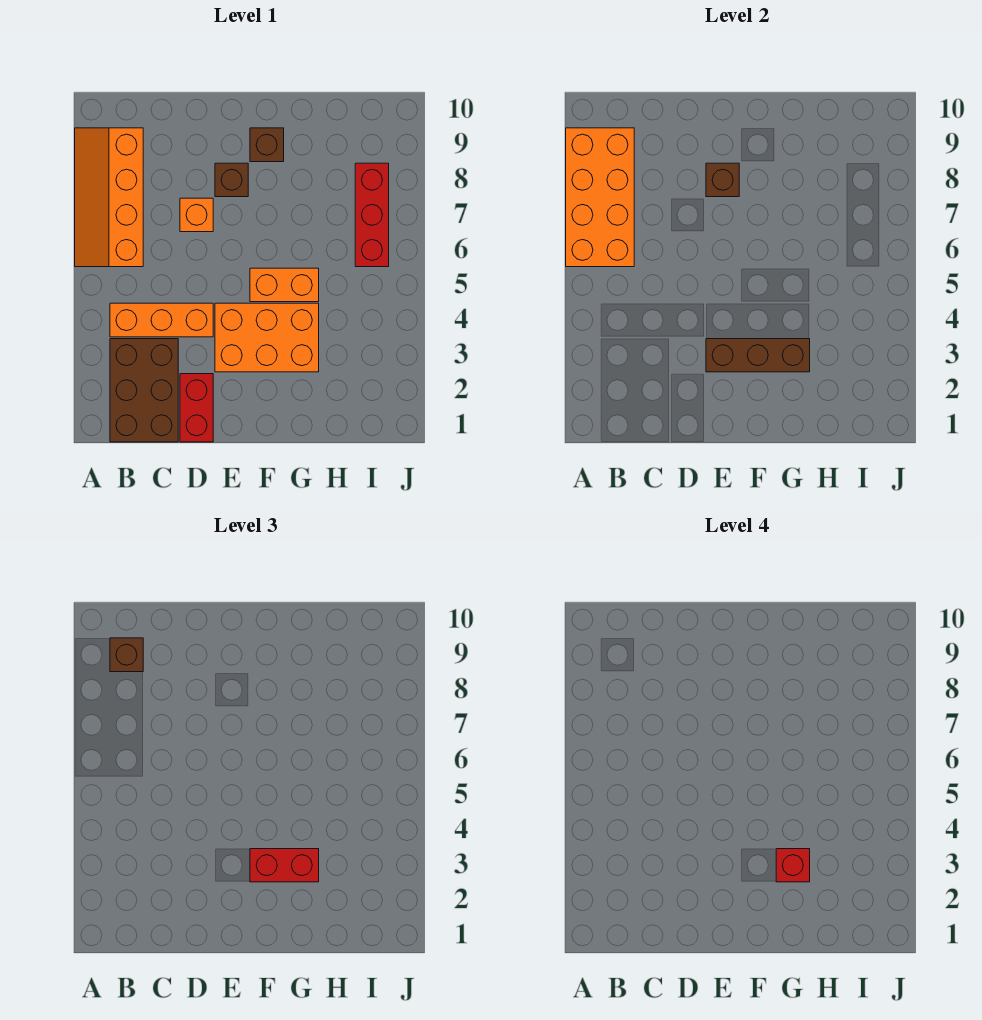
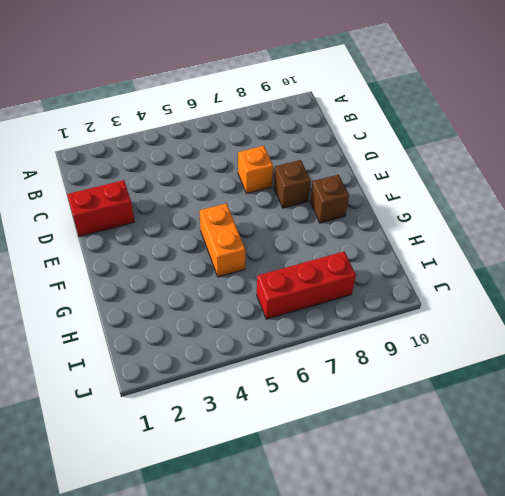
none -> orange 2x4 slope [75,128,143,267]
none -> brown 2x3 brick [110,339,178,442]
none -> orange 1x3 brick [110,303,213,337]

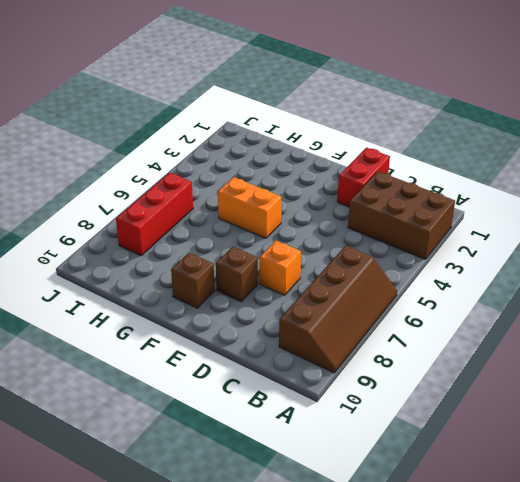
brown 2x3 brick [348,171,455,259] -> brown 2x3 brick turned to [110,339,178,442]
brown 2x4 slope [279,246,397,373] -> orange 2x4 slope [75,128,143,267]
none -> orange 1x3 brick [110,303,213,337]
none -> orange 2x3 brick [215,303,319,372]
none -> orange 2x4 brick [566,128,634,267]

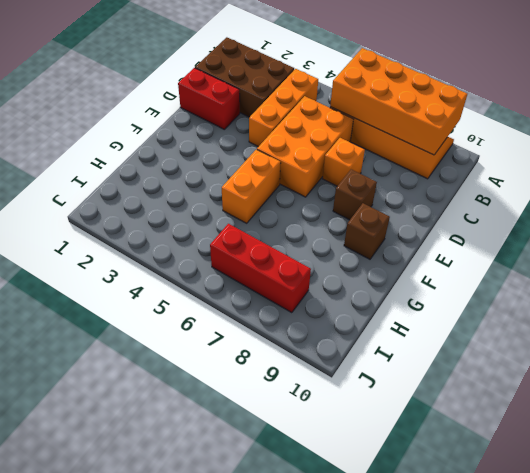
orange 2x3 brick [257,96,354,197] -> orange 2x3 brick moved to [215,303,319,372]
none -> brown 1x3 brick [706,339,810,372]
none -> brown 1x1 brick [706,163,739,197]
none -> brown 1x1 brick [110,638,143,672]

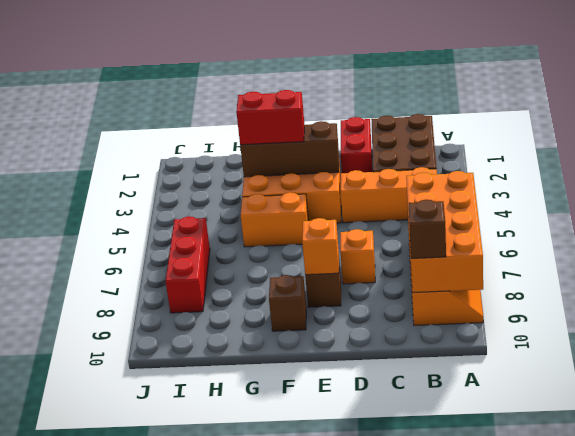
orange 1x1 brick [302,218,339,275] -> brown 1x1 brick [706,163,739,197]
none -> red 1x1 brick [776,849,810,882]

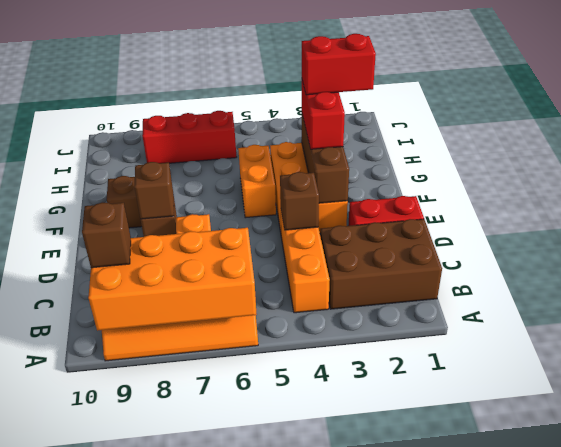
brown 1x1 brick [280,172,319,230] -> none
red 1x2 brick [302,34,376,95] -> red 1x1 brick [776,849,810,882]

